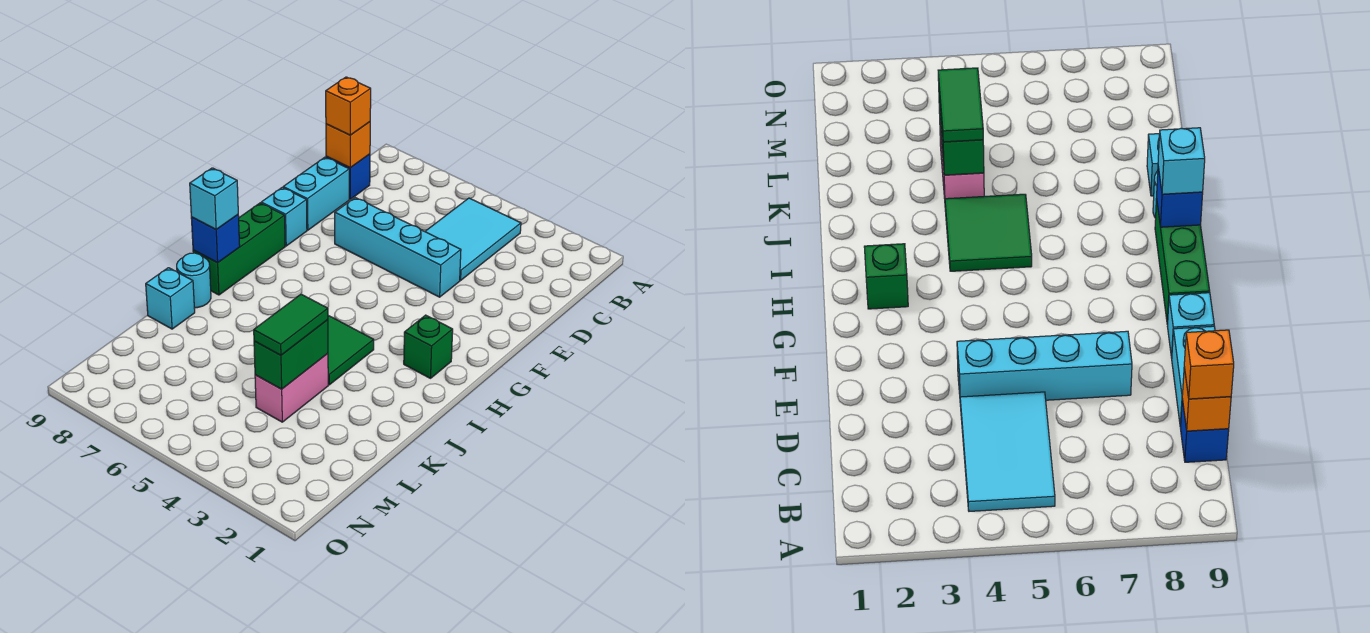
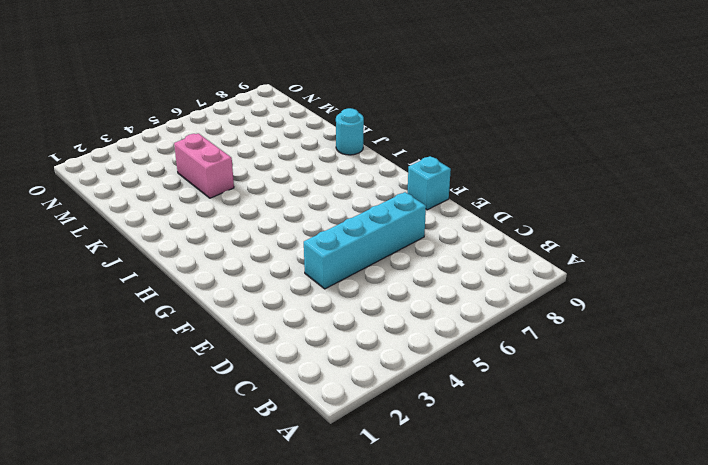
none -> cyan 2x3 tile [425,198,521,280]
none -> blue 1x1 brick [326,154,370,199]
none -> cyan 1x2 brick [283,157,349,230]

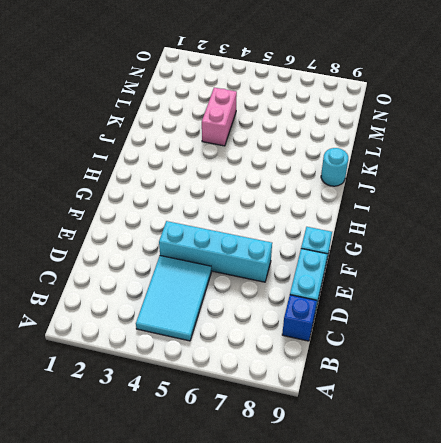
none -> green 1x3 brick [193,203,285,295]
none -> green 1x1 brick [404,315,453,378]
none -> green 2x2 tile [328,316,374,385]

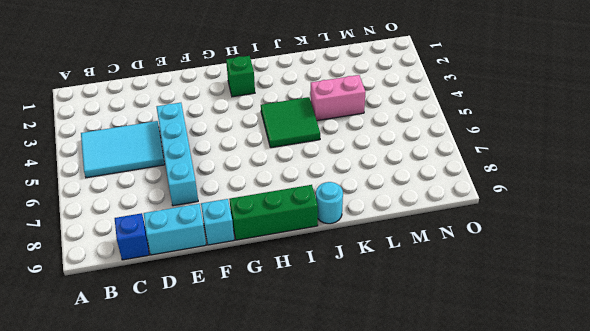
none -> cyan 1x1 brick [146,268,195,329]
none -> orange 1x1 brick [326,122,370,168]
none -> blue 1x1 brick [191,215,240,263]

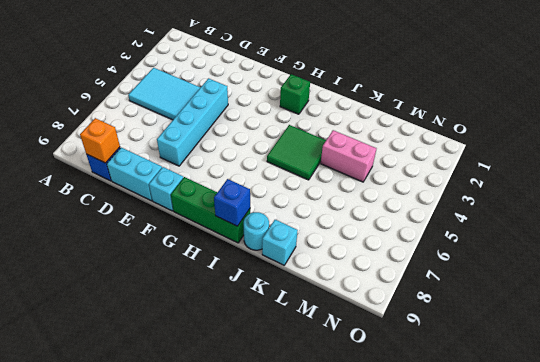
none -> green 1x2 brick [254,320,328,389]
none -> orange 1x1 brick [326,77,371,135]
none -> cyan 1x1 brick [190,168,238,229]

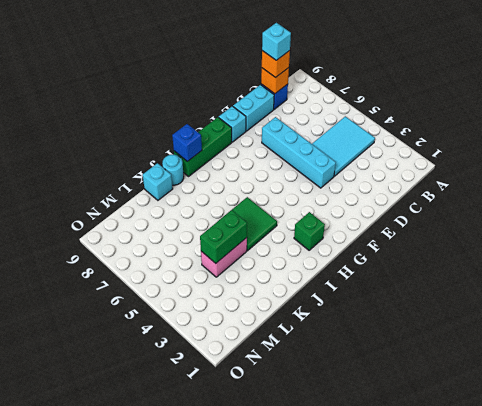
cyan 1x1 brick [262,23,291,60] -> cyan 1x1 brick moved to [190,168,238,229]
none -> green 1x2 tile [254,294,328,355]

